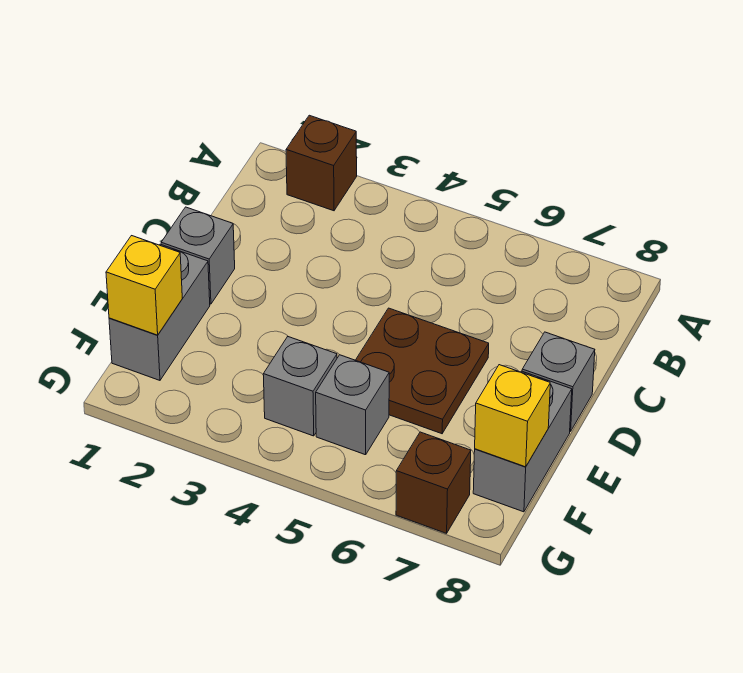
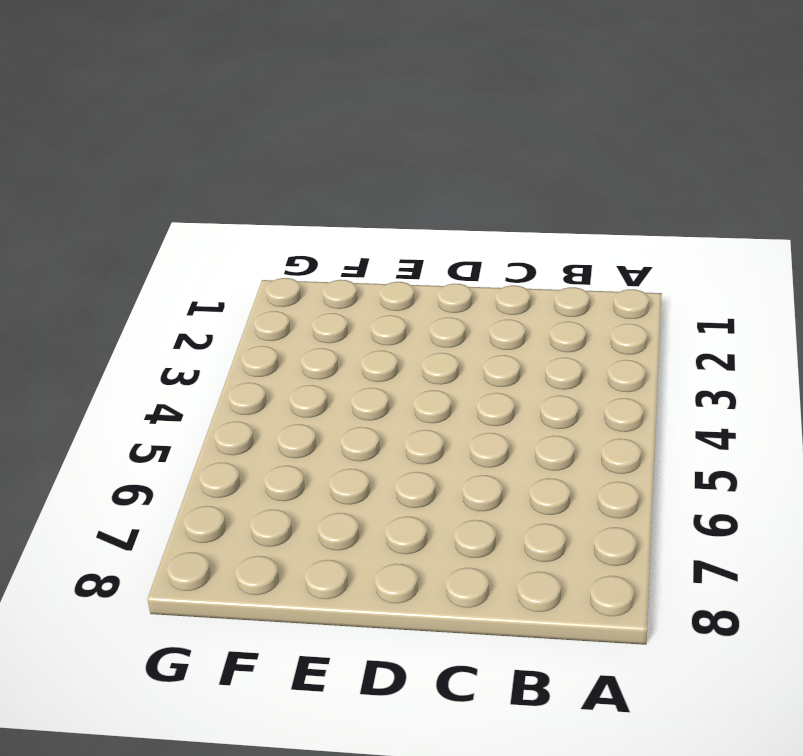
none -> brown 1x1 brick [286,115,357,211]
none -> grey 1x1 brick [161,207,235,304]

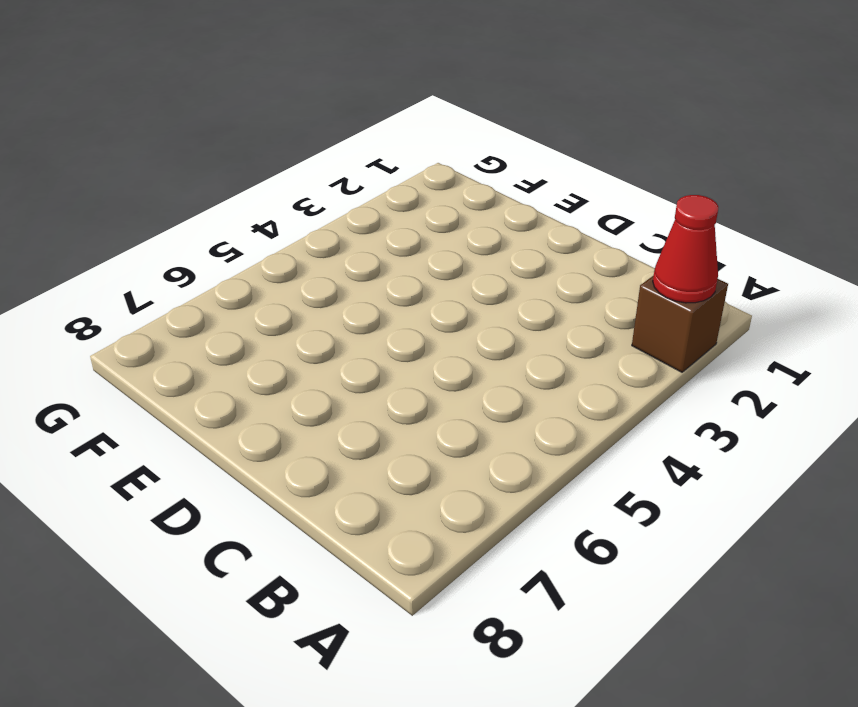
red 1x1 cone [653,195,718,303] -> none
none -> grey 1x1 brick [161,207,235,304]
none -> brown 2x2 plate [356,308,489,434]

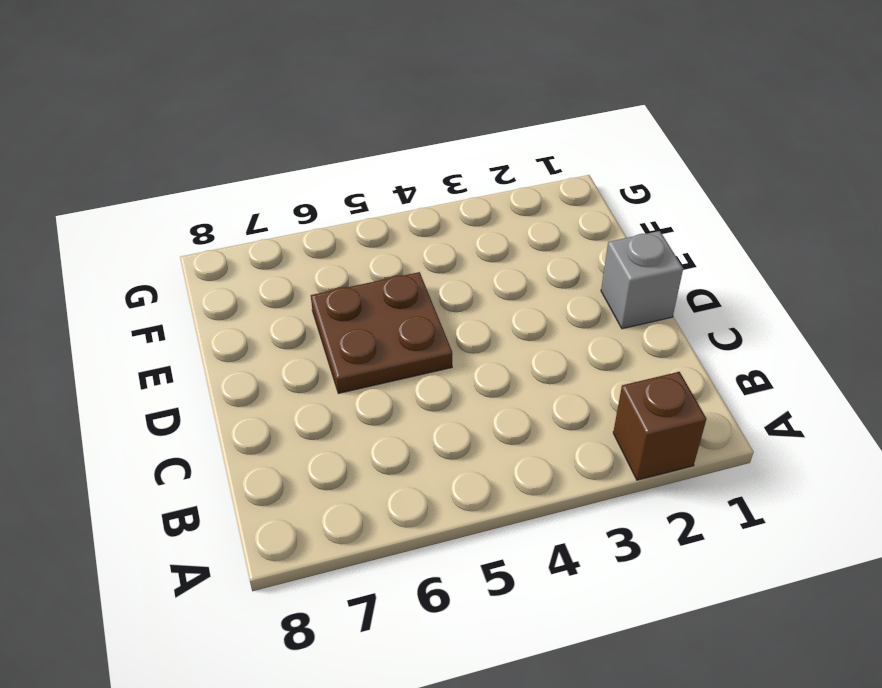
none -> grey 1x1 brick [522,332,595,431]
none -> grey 1x2 brick [109,244,210,380]

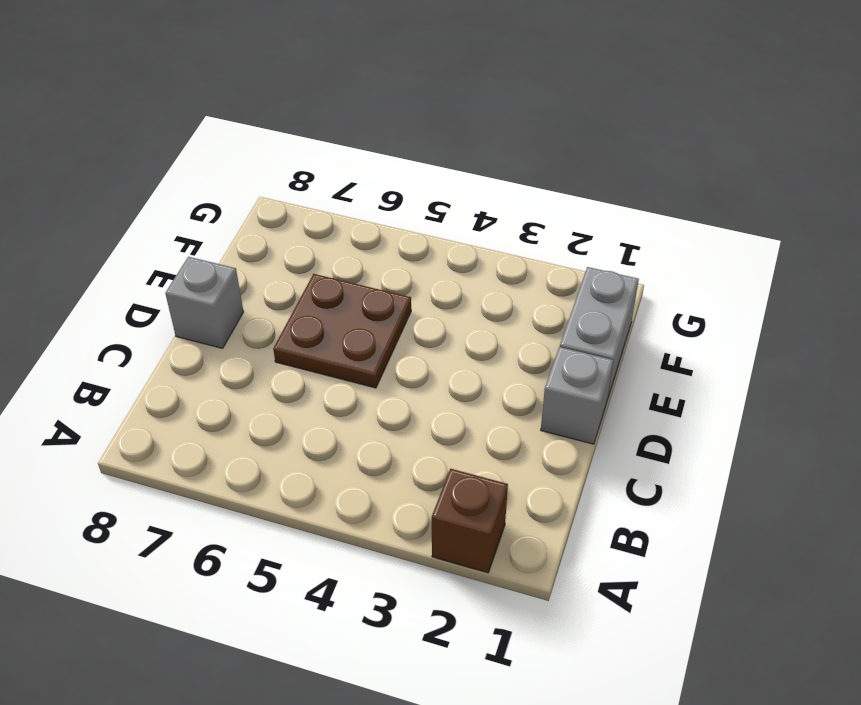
none -> grey 1x2 brick [473,371,572,512]
none -> grey 1x1 brick [263,337,337,436]

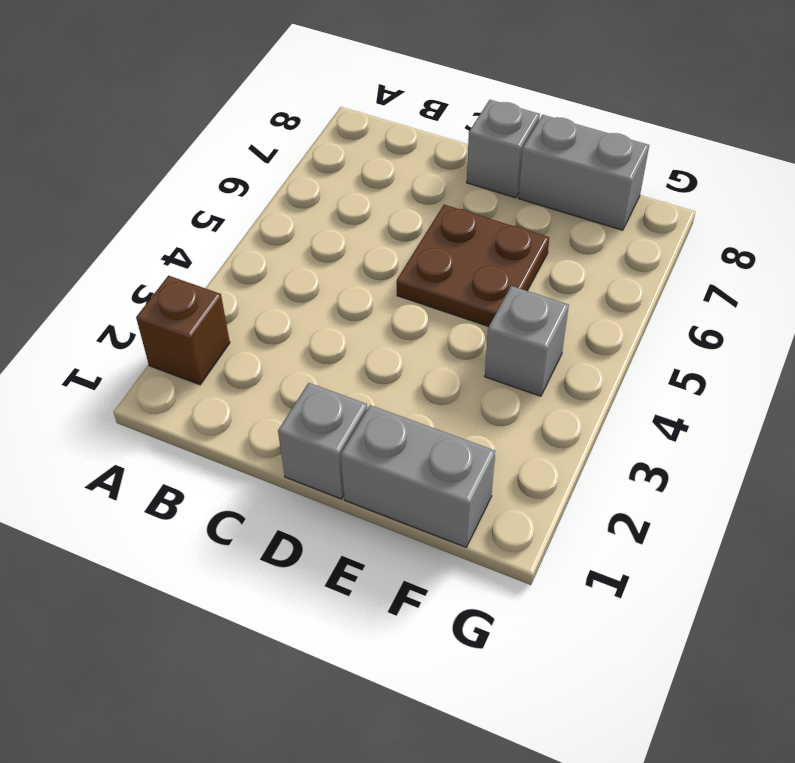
none -> grey 1x1 brick [316,355,389,455]
none -> brown 1x1 brick [396,432,471,533]

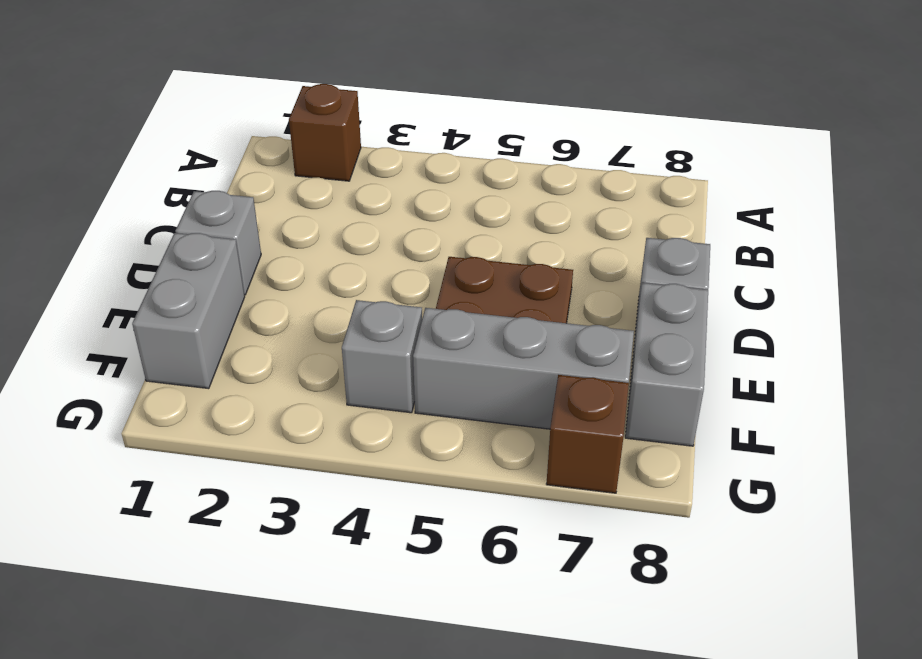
grey 1x3 brick [413,308,634,429] -> grey 1x1 brick [316,355,389,455]
none -> yellow 1x1 brick [106,236,182,335]
none -> yellow 1x1 brick [475,365,550,467]

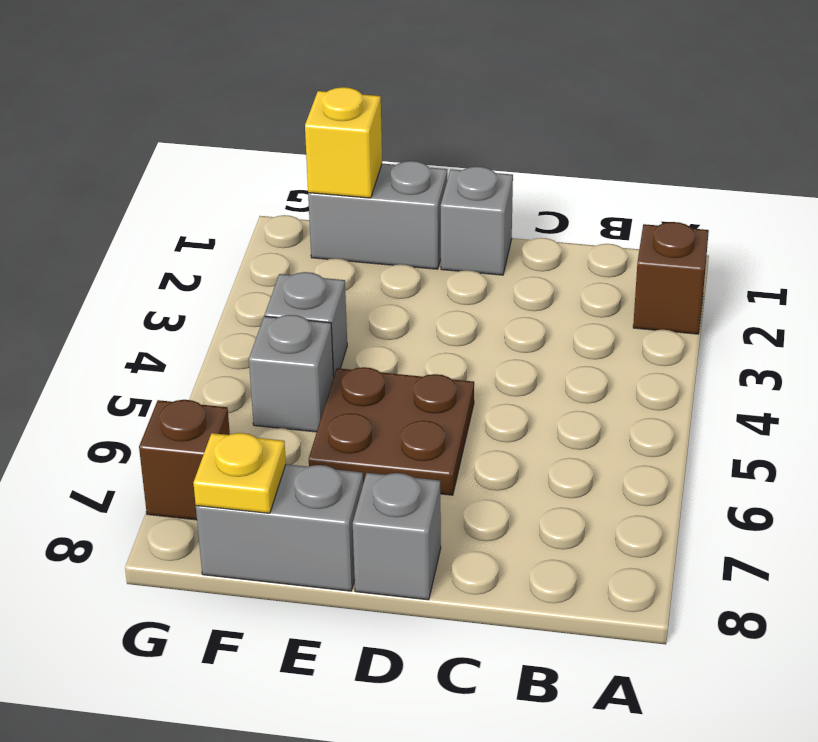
yellow 1x1 plate [193,433,286,513] -> yellow 1x1 brick [475,365,550,467]

